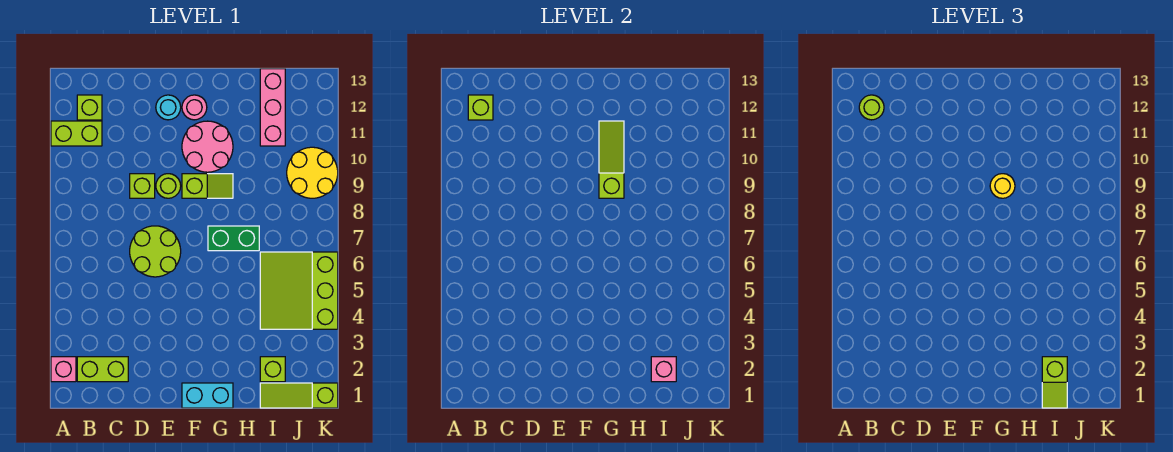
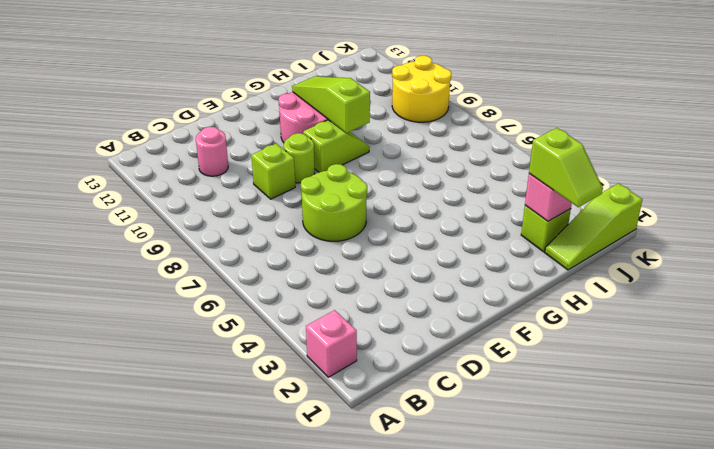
pink 1x1 round brick [196,127,228,176] -> pink 1x1 round brick moved to [182,95,207,120]
none -> lime 1x2 brick [51,121,102,146]
none -> lime 1x2 brick [77,357,128,382]
none -> lime 1x1 brick [77,95,102,120]

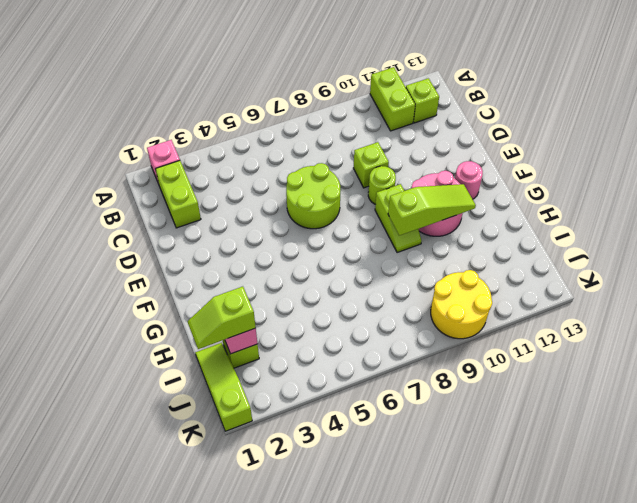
none -> cyan 1x1 round brick [156,95,181,120]
none -> cyan 1x2 brick [182,383,233,408]
none -> green 1x2 brick [208,226,259,251]

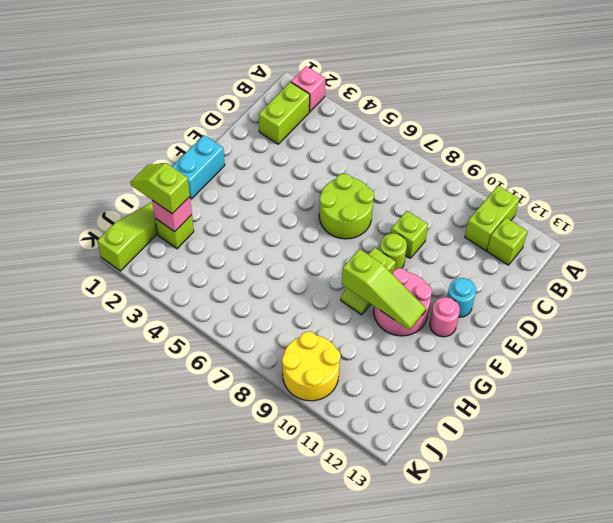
none -> green 1x2 brick [208,226,259,251]
none -> lime 3x3 slope [260,252,338,329]
none -> pink 1x3 brick [260,69,285,146]

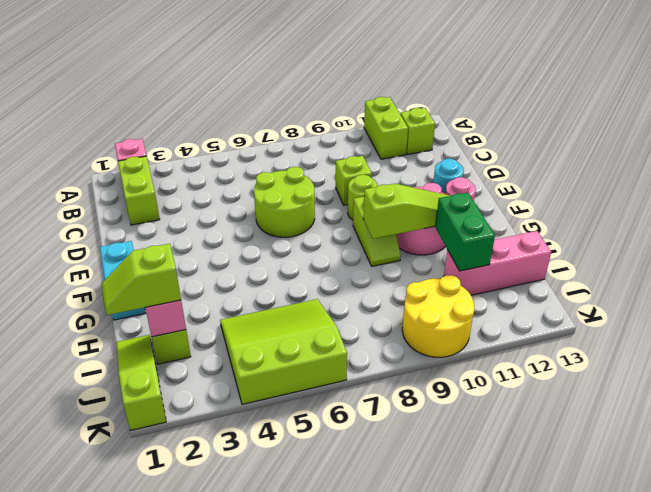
green 1x2 brick [435,193,495,271] -> green 1x2 brick moved to [208,226,259,251]
none -> lime 1x1 brick [468,95,493,120]
none -> lime 1x1 round brick [859,95,884,120]
none -> yellow 1x1 round brick [990,174,1015,198]

